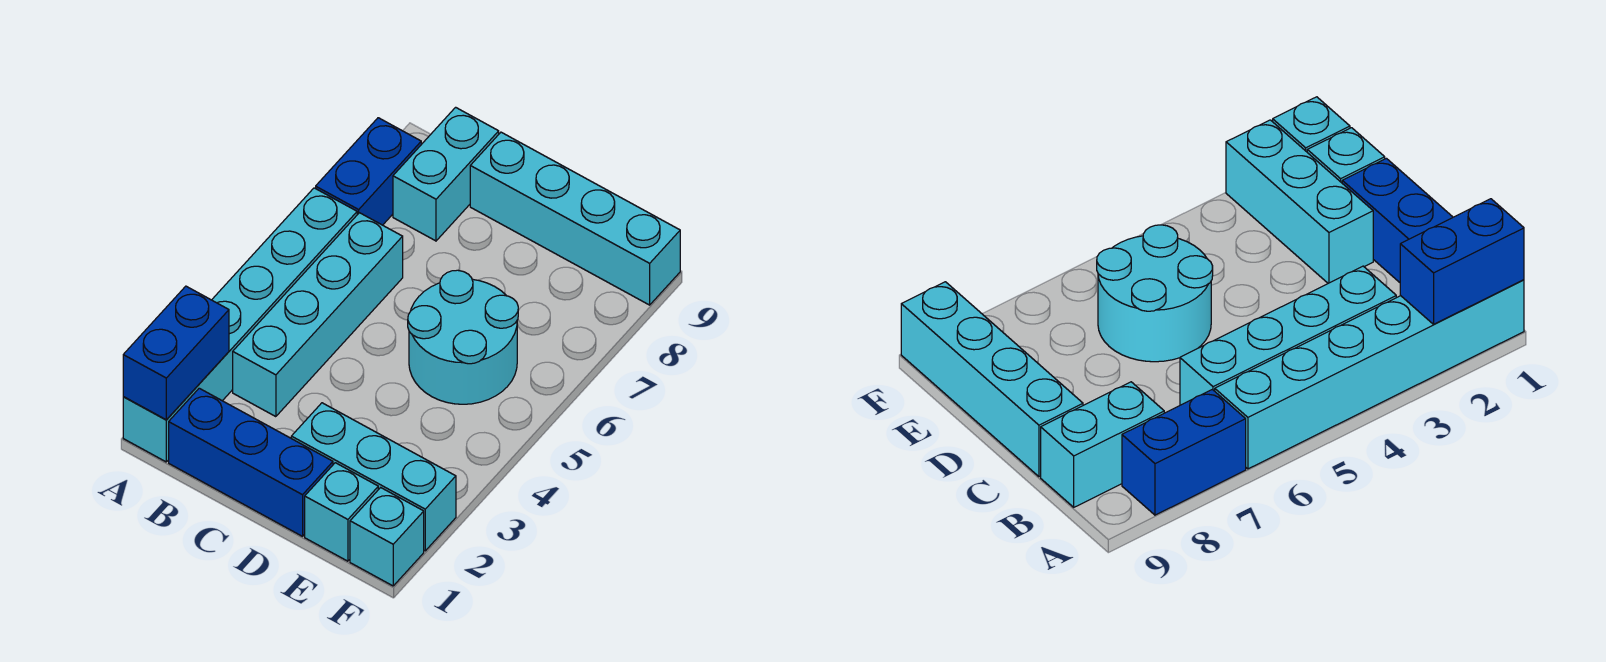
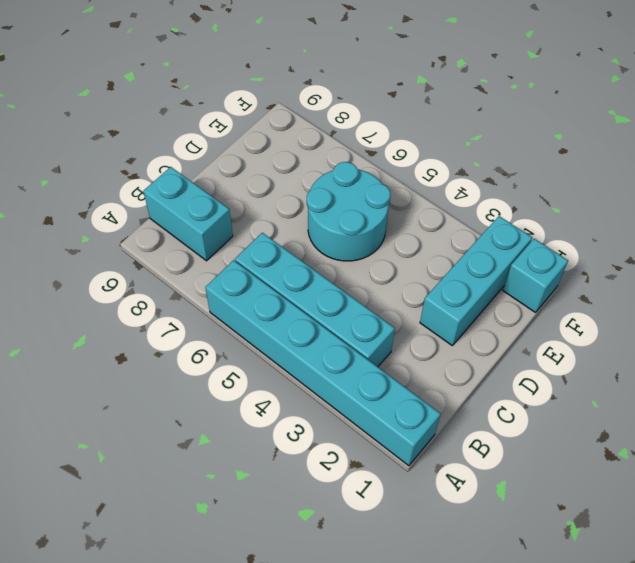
none -> blue 1x2 brick [316,118,421,225]
none -> blue 1x3 brick [169,388,333,536]

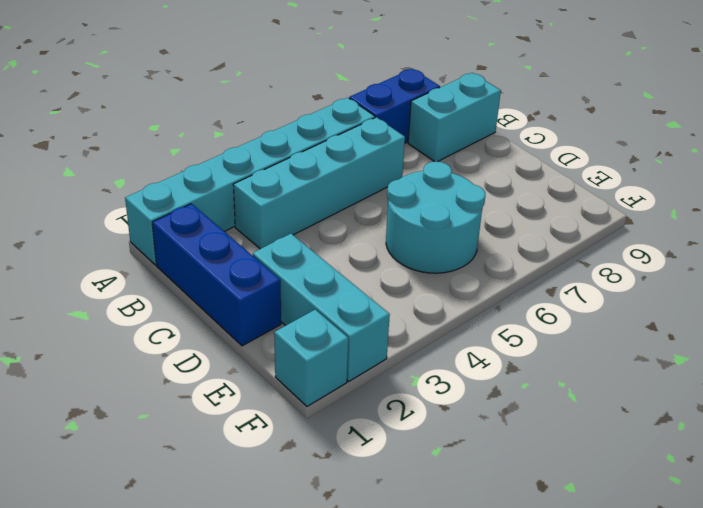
none -> cyan 1x4 brick [470,132,680,305]
none -> cyan 1x1 brick [305,463,378,561]

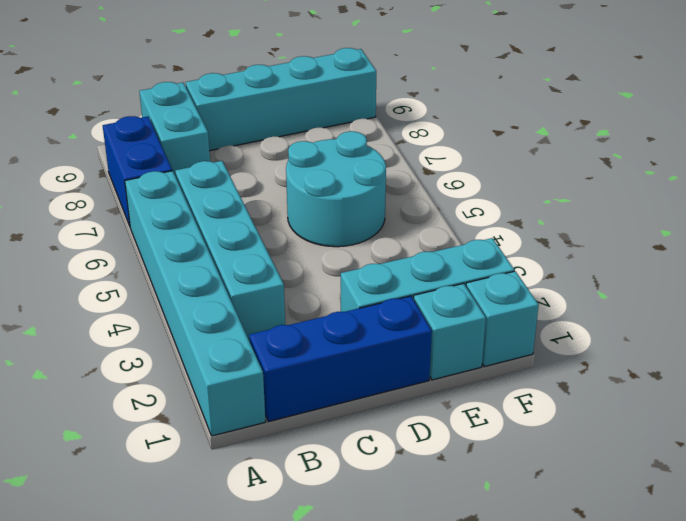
none -> blue 1x2 brick [123,286,229,420]

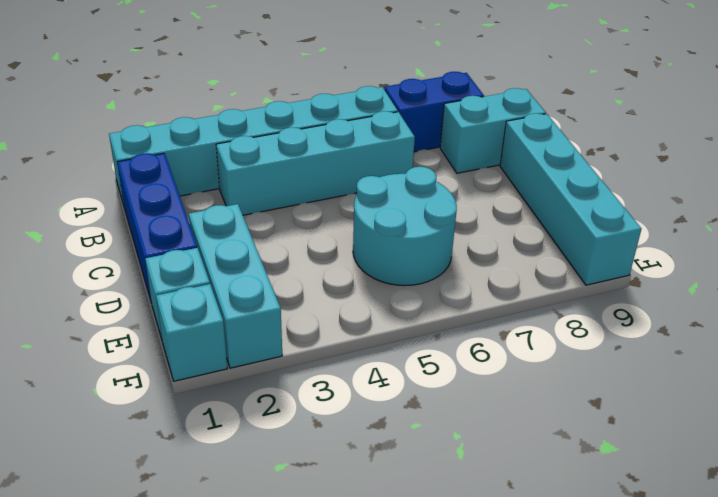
none -> blue 1x2 brick [123,286,229,420]

